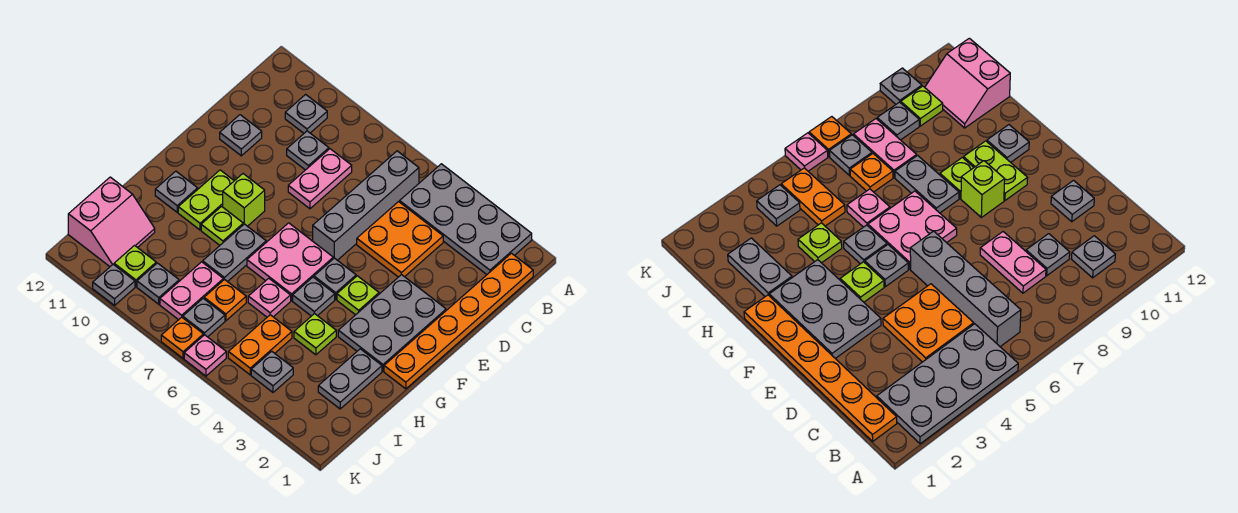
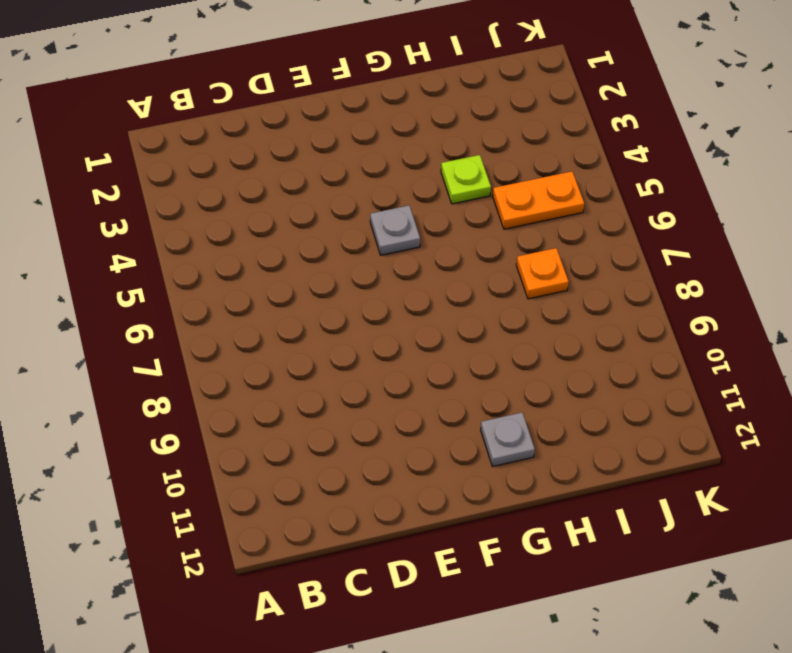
none -> grey 2x4 plate [400,164,532,274]
none -> orange 1x6 plate [384,253,533,389]
none -> grey 1x4 brick [313,151,419,260]
none -> grey 1x1 plate [285,94,327,133]

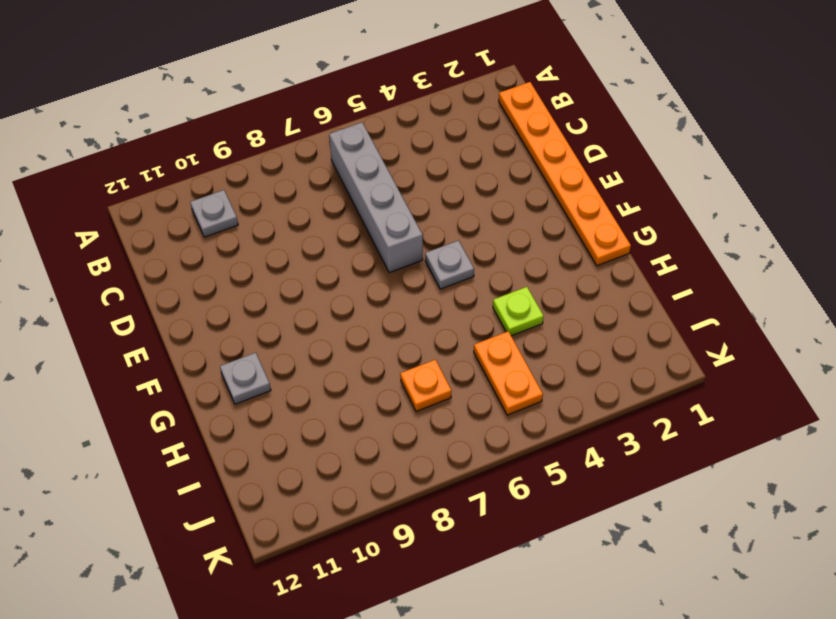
none -> grey 2x4 plate [400,164,532,274]
none -> orange 2x2 plate [357,202,443,277]
none -> pink 1x2 plate [288,149,352,209]
none -> grey 1x1 plate [287,131,329,170]

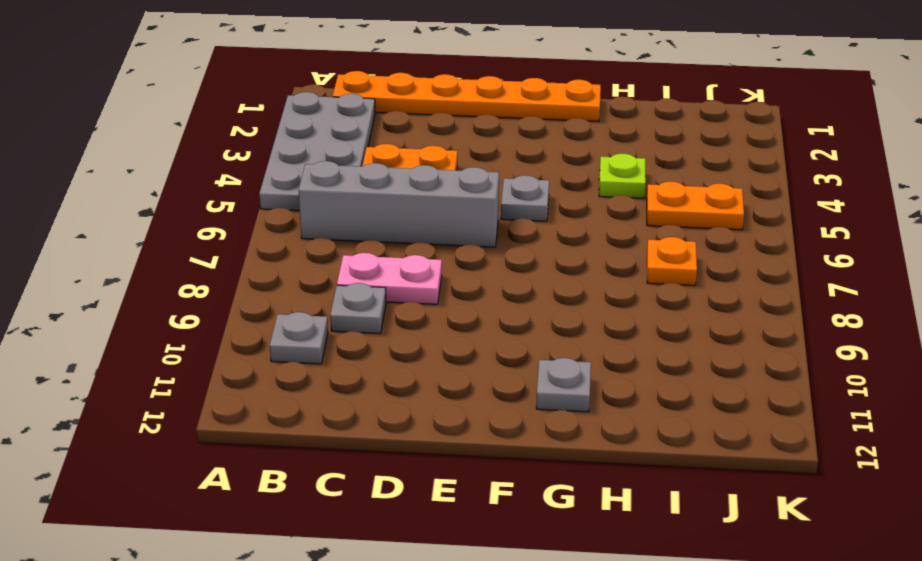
none -> grey 1x1 plate [220,115,262,156]
none -> grey 2x3 plate [338,274,446,371]
none -> lime 1x1 plate [337,276,379,315]
none -> pink 2x2 plate [247,223,333,301]

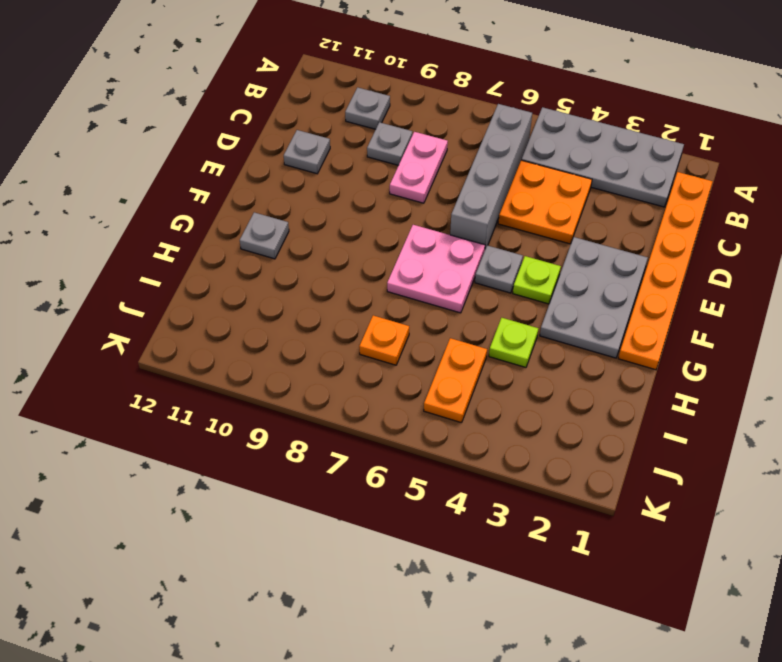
none -> lime 1x1 brick [223,174,265,226]
none -> lime 1x2 plate [178,170,234,230]
none -> grey 1x1 plate [293,277,335,316]
none -> grey 1x2 plate [203,224,266,282]

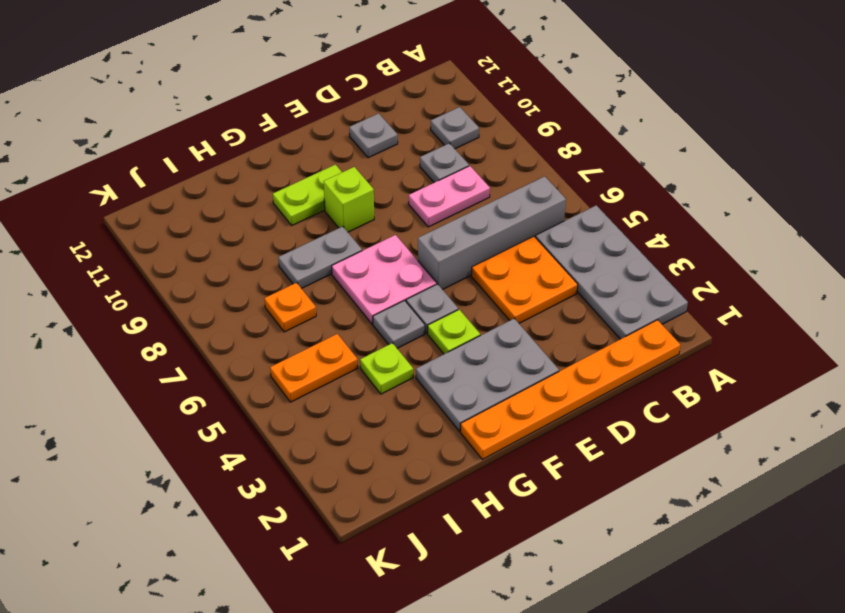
none -> lime 1x1 plate [201,207,243,245]
none -> grey 1x1 plate [155,171,198,212]
none -> grey 1x2 plate [318,349,382,409]
none -> pink 1x1 plate [248,278,291,317]

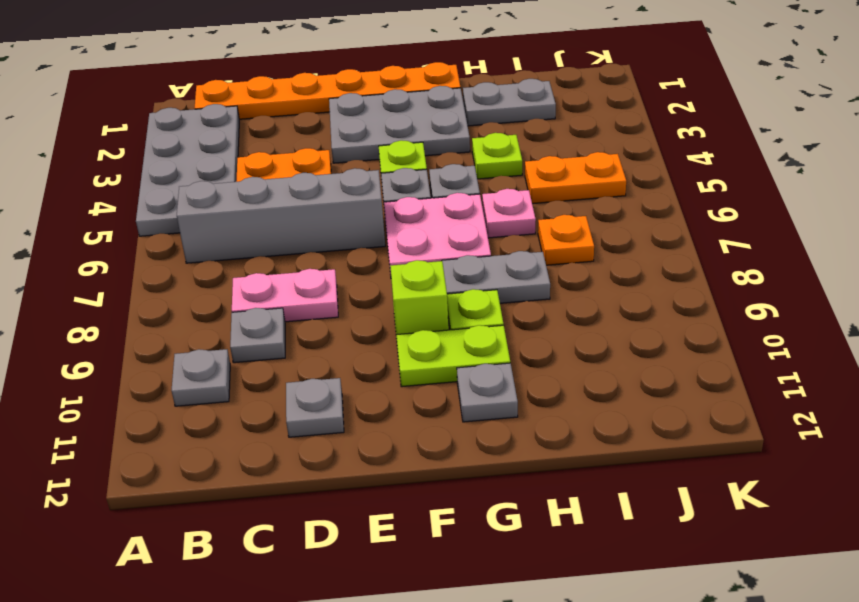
none -> pink 1x2 plate [160,262,223,320]
none -> pink 2x2 slope [68,177,155,266]
none -> grey 1x1 plate [251,351,293,392]
none -> grey 1x1 plate [183,299,225,337]

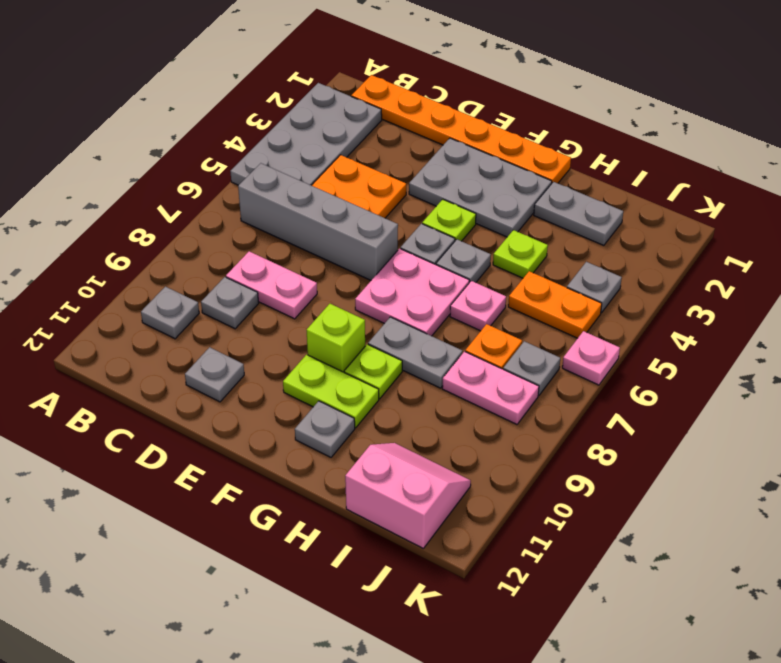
none -> grey 1x1 plate [137,263,179,304]
none -> lime 1x1 plate [114,246,156,287]
none -> orange 1x1 plate [161,317,203,358]
none -> grey 1x1 plate [93,264,135,305]

